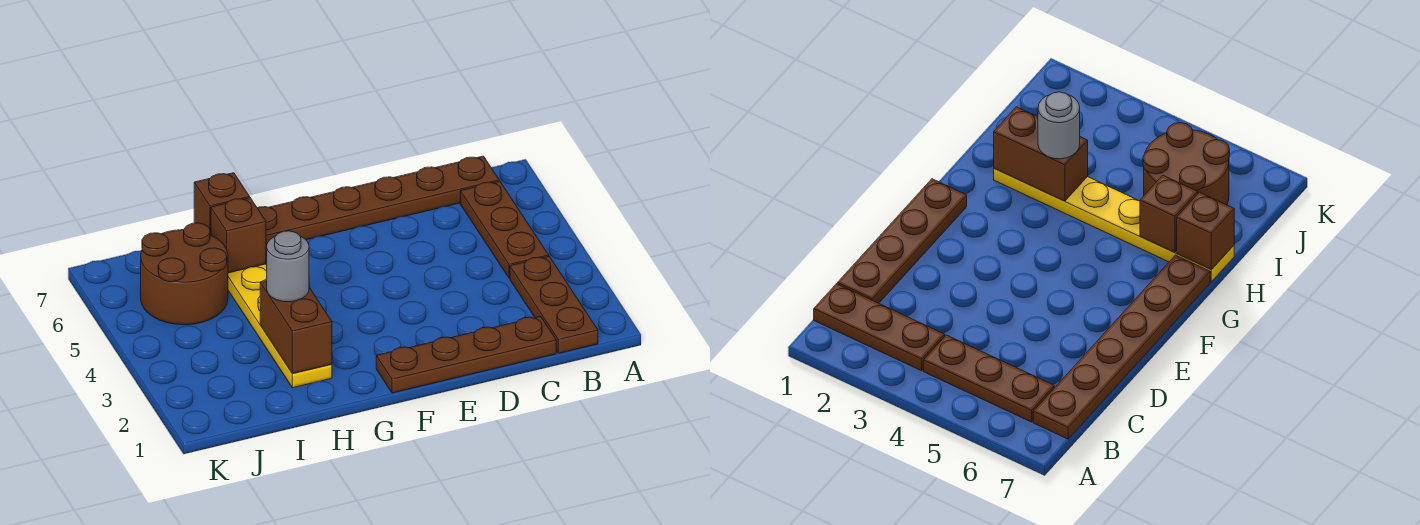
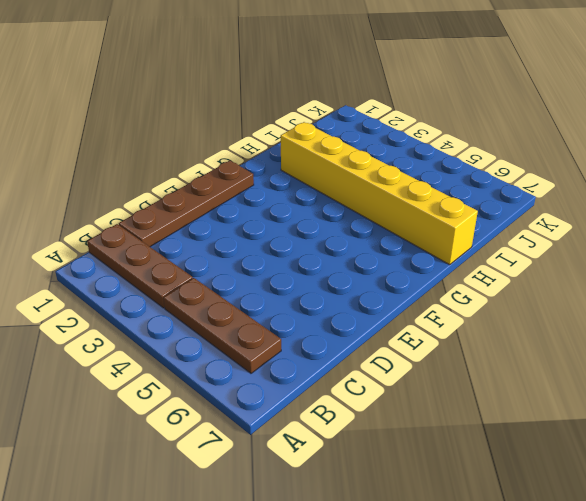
yellow 1x6 brick [281,122,478,265] -> yellow 1x6 plate [228,264,332,388]
none -> brown 1x6 plate [258,156,499,249]
none -> brown 2x2 round brick [141,223,228,325]

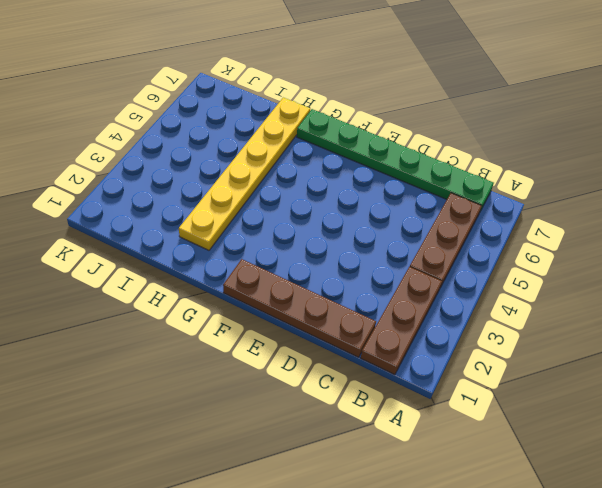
green 1x6 plate [297,109,494,211] -> brown 1x6 plate [258,156,499,249]
none -> brown 2x2 round brick [141,223,228,325]
none -> brown 1x2 brick [260,281,332,373]

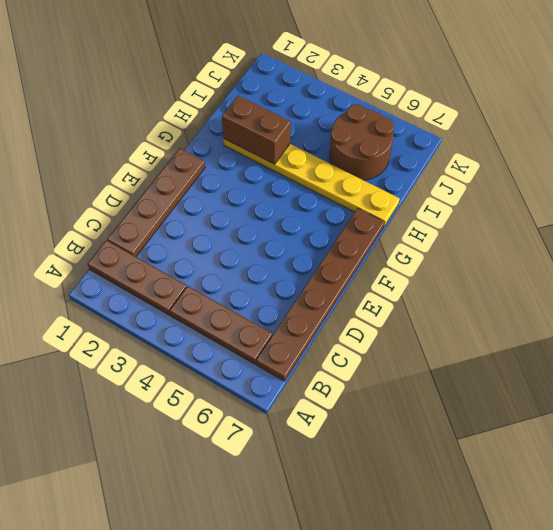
none -> brown 1x1 brick [211,198,266,273]
none -> brown 1x1 brick [194,173,250,235]

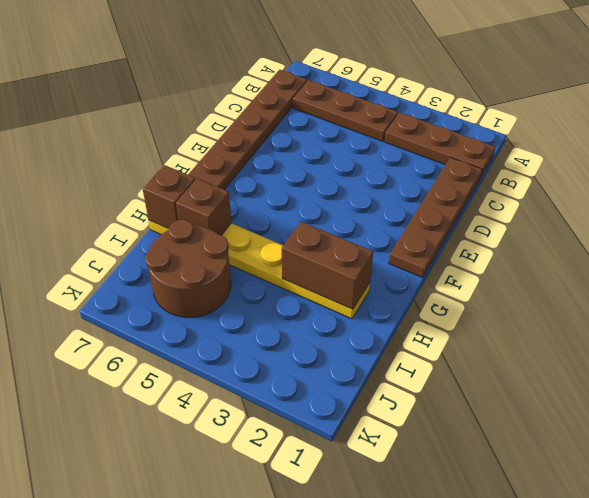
none -> grey 1x1 round brick [267,231,309,302]

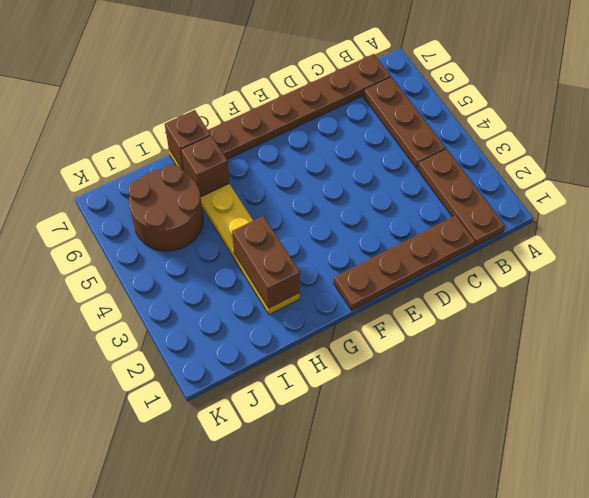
none -> grey 1x1 round brick [267,231,309,302]

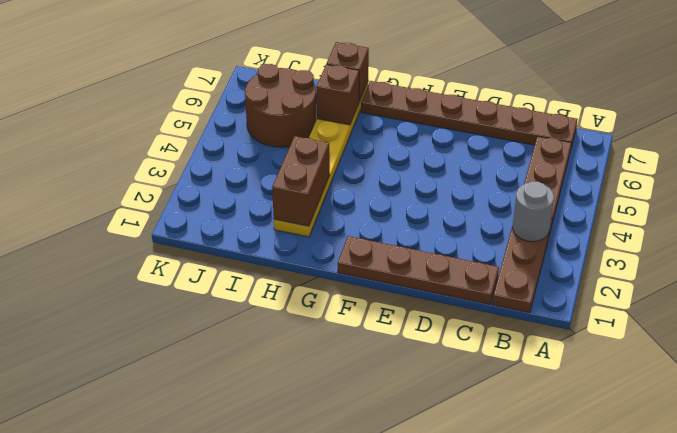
grey 1x1 round brick [513,182,554,242] -> grey 1x1 round brick moved to [267,231,309,302]

